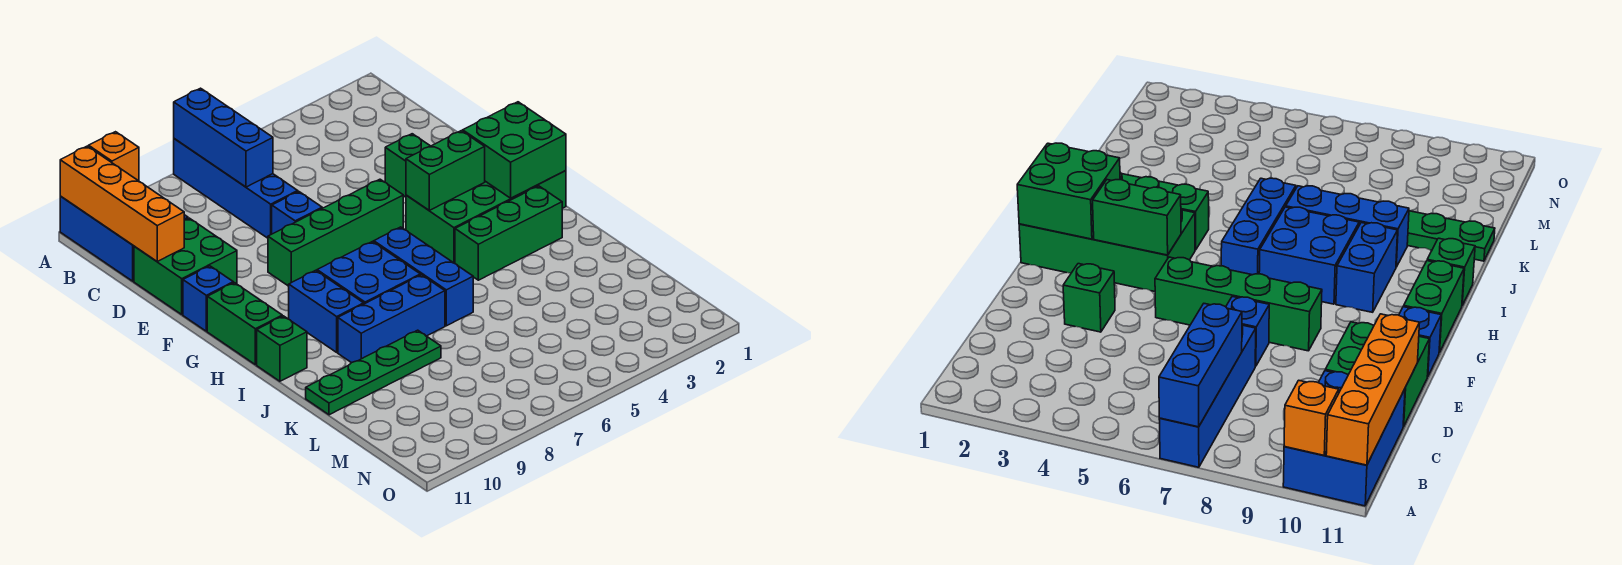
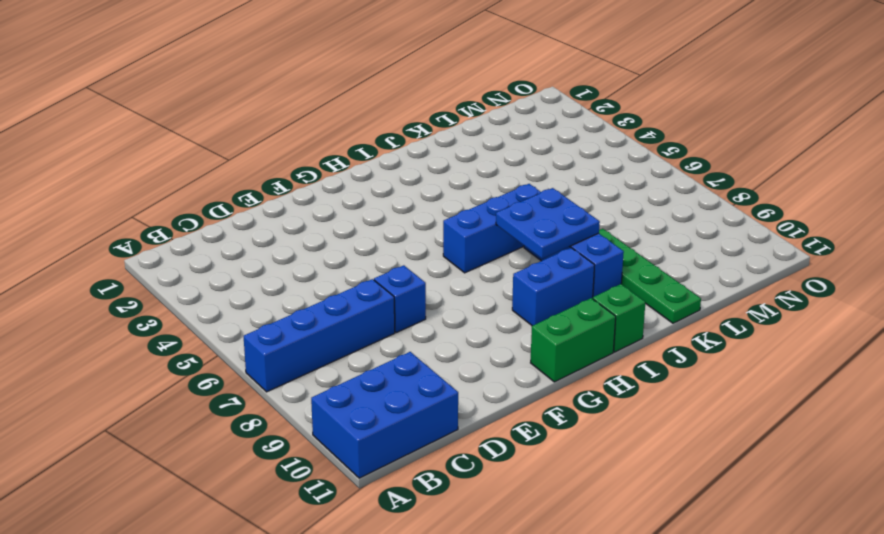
blue 2x2 plate [496,188,600,259] -> none
none -> green 2x2 brick [134,218,237,314]
none -> green 1x1 brick [385,134,430,197]
none -> green 1x4 brick [268,179,403,286]

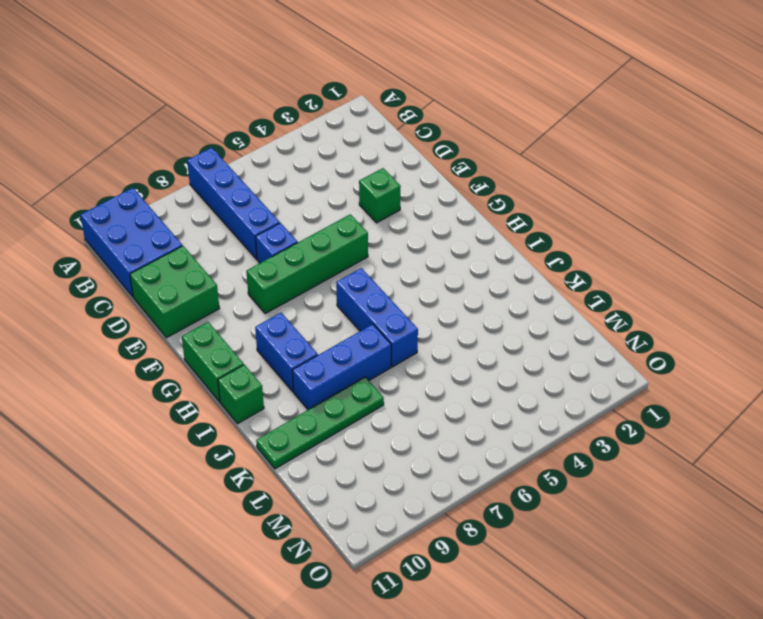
none -> blue 1x1 brick [183,266,233,331]
none -> green 2x4 brick [406,171,566,263]
none -> blue 2x2 brick [317,242,420,304]

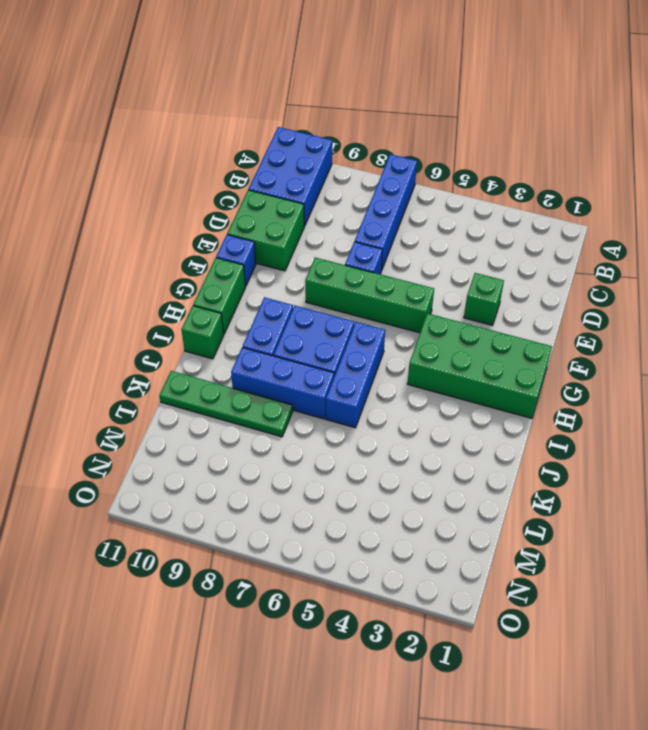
none -> green 1x3 brick [455,186,562,280]
none -> blue 1x3 brick [174,88,273,187]
none -> orange 1x1 brick [89,132,139,181]

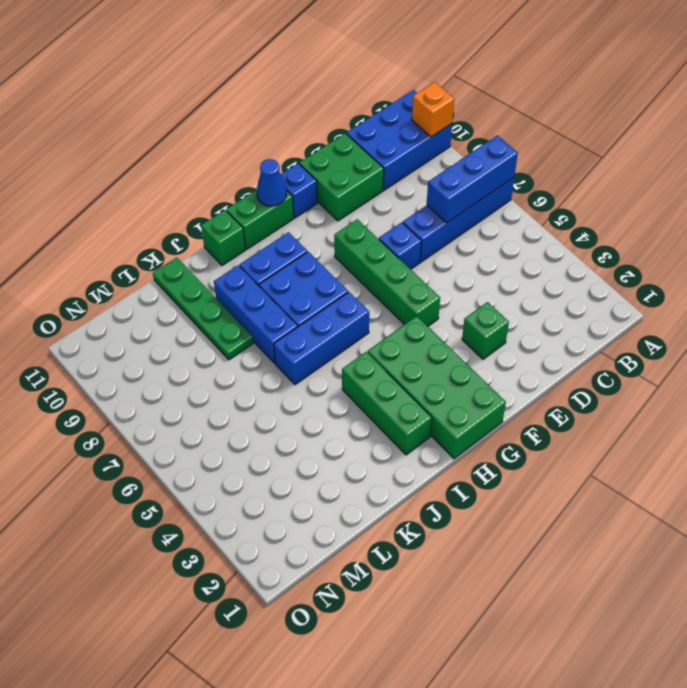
blue 1x1 cone [257,159,286,206] -> none
none -> orange 1x4 brick [60,146,184,261]
none -> green 2x2 brick [463,102,566,198]
none -> green 1x2 brick [406,131,485,210]

